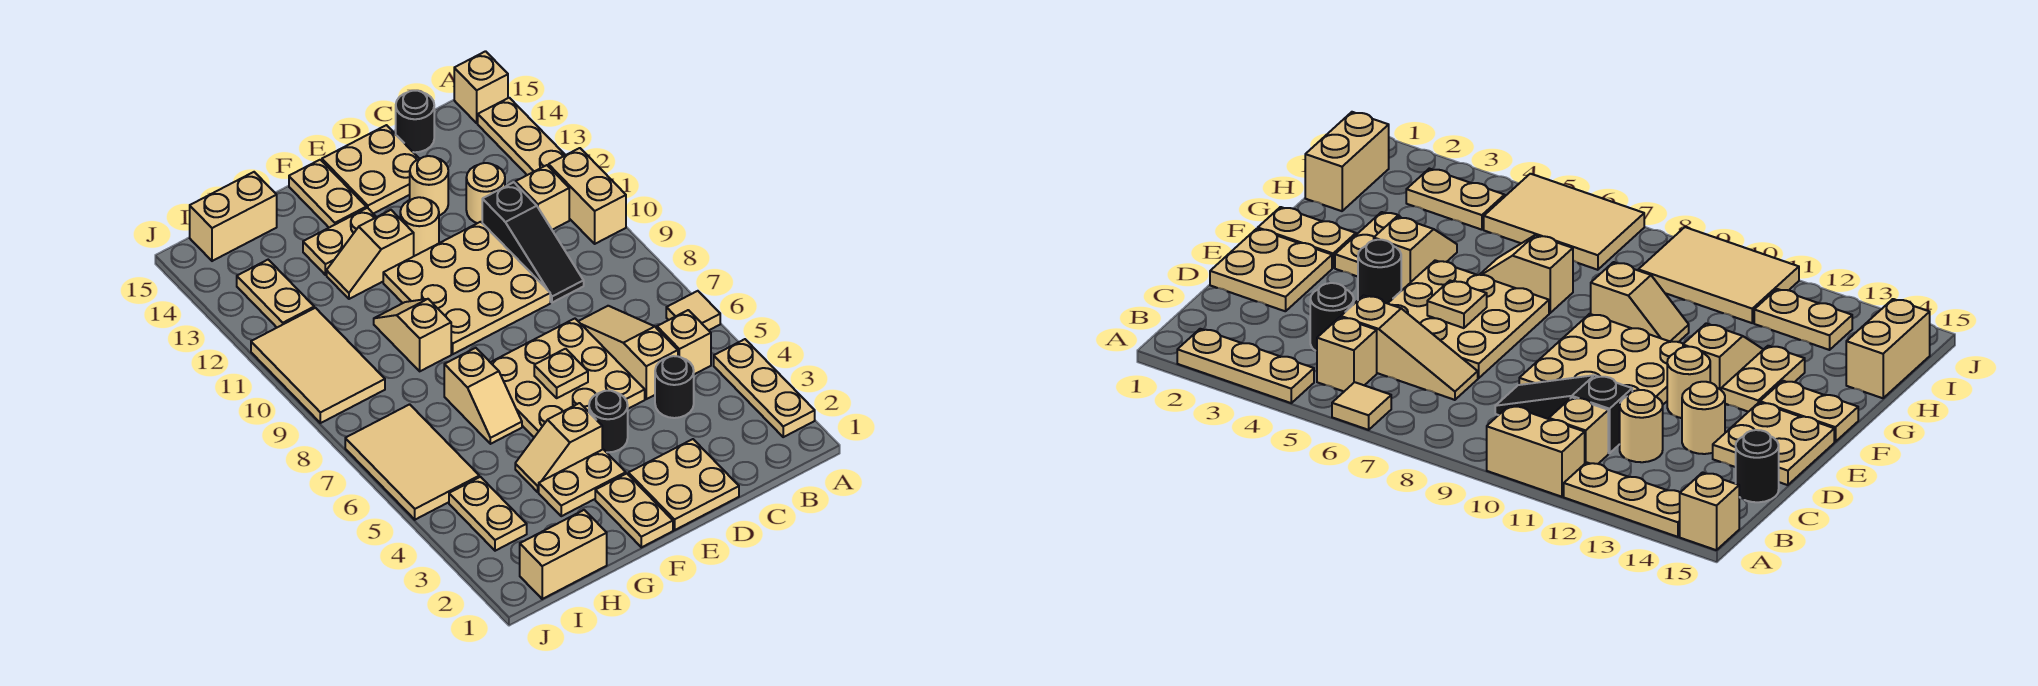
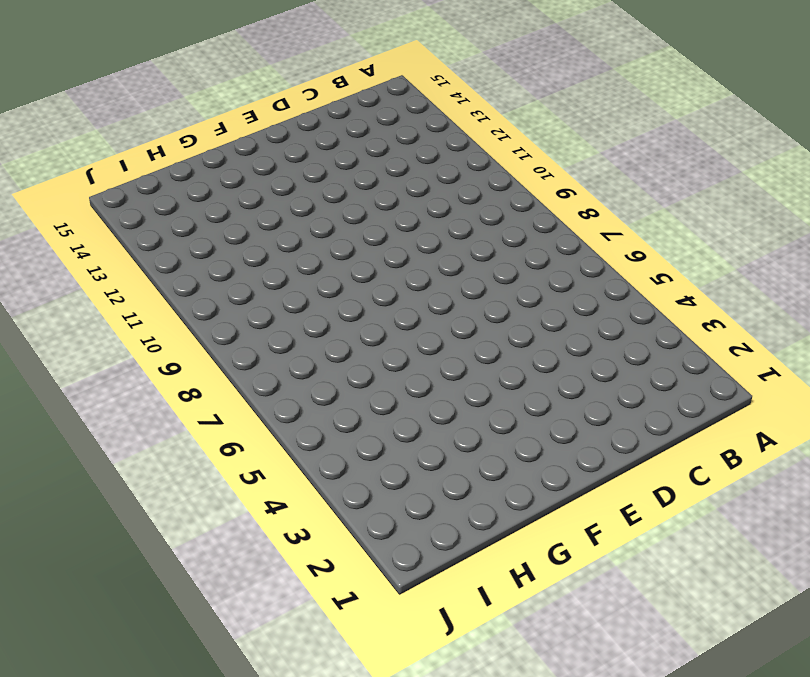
none -> tan 1x3 plate [714,339,815,437]
none -> tan 1x1 tile [666,291,720,330]
none -> tan 1x2 brick [549,148,626,244]
none -> tan 1x3 plate [478,98,565,175]

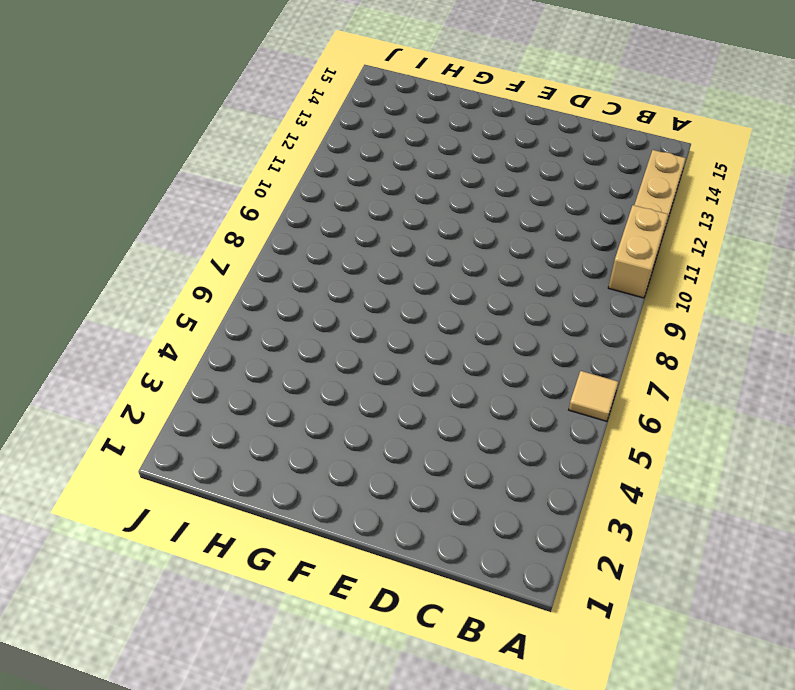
none -> tan 1x3 plate [714,339,815,437]
none -> tan 1x1 brick [454,51,508,123]
none -> tan 1x1 brick [657,310,711,374]
none -> tan 1x1 brick [515,165,569,230]

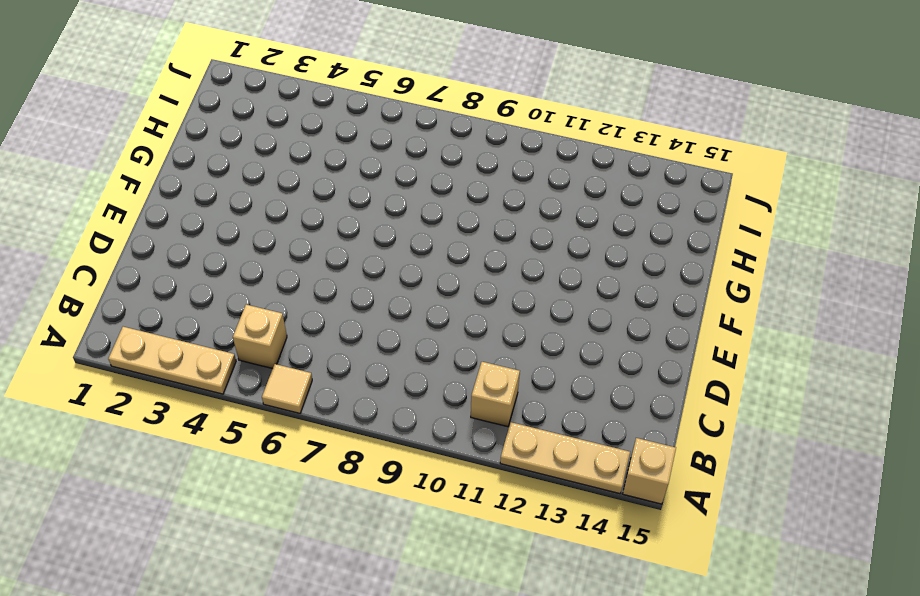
none -> tan 1x2 brick [549,148,626,244]
none -> black 1x1 round brick [655,356,694,418]
none -> tan 1x3 slope [578,306,678,399]
none -> black 1x3 slope [482,182,584,303]

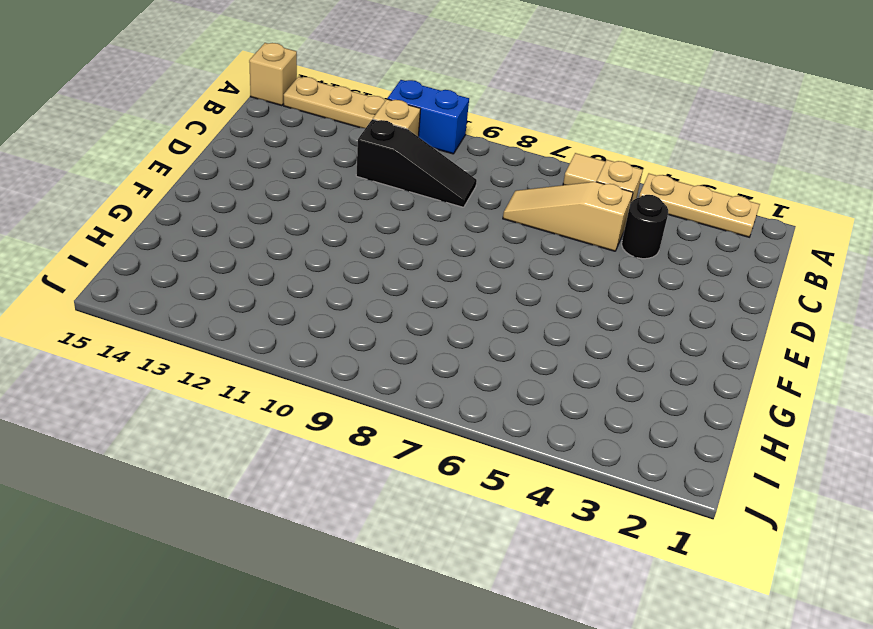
blue 1x2 brick [387,80,469,154] -> tan 1x2 brick [549,148,626,244]
none -> tan 1x1 round brick [466,163,505,223]
none -> black 1x1 round brick [396,91,434,152]
none -> tan 2x2 plate [629,439,739,530]
none -> tan 3x3 plate [490,319,645,437]

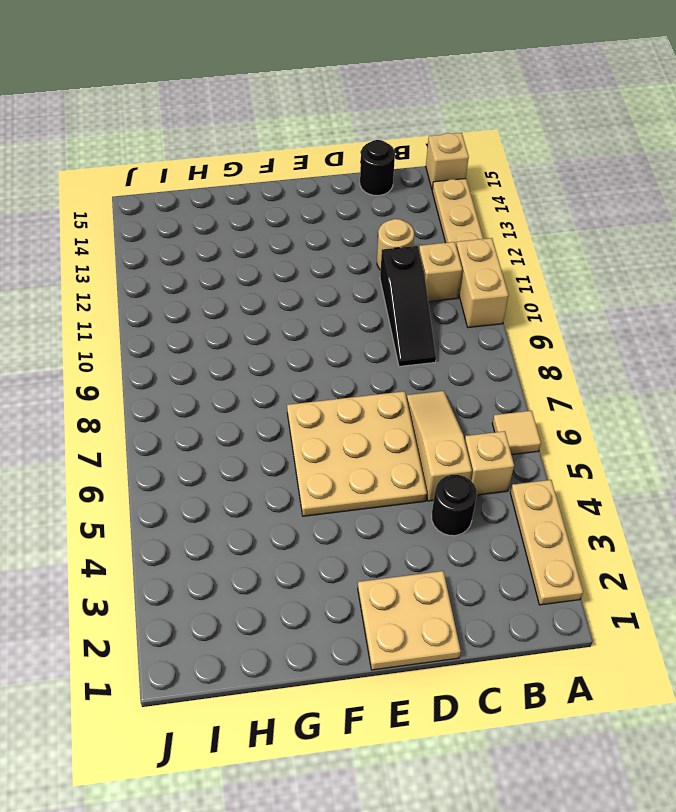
none -> tan 3x3 plate [383,222,550,354]
none -> tan 1x1 round brick [410,156,448,216]
none -> tan 2x2 plate [322,125,419,214]
none -> black 1x1 round brick [589,391,628,452]

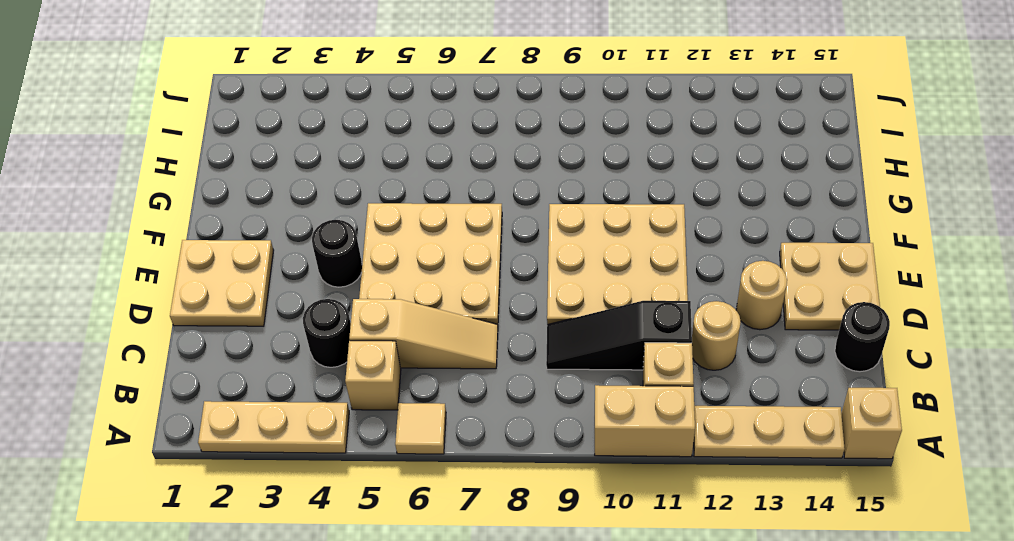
none -> tan 1x1 round brick [400,197,439,256]
none -> tan 1x2 plate [595,474,673,547]
none -> tan 1x2 plate [539,449,626,516]
none -> tan 1x2 slope [515,403,602,492]

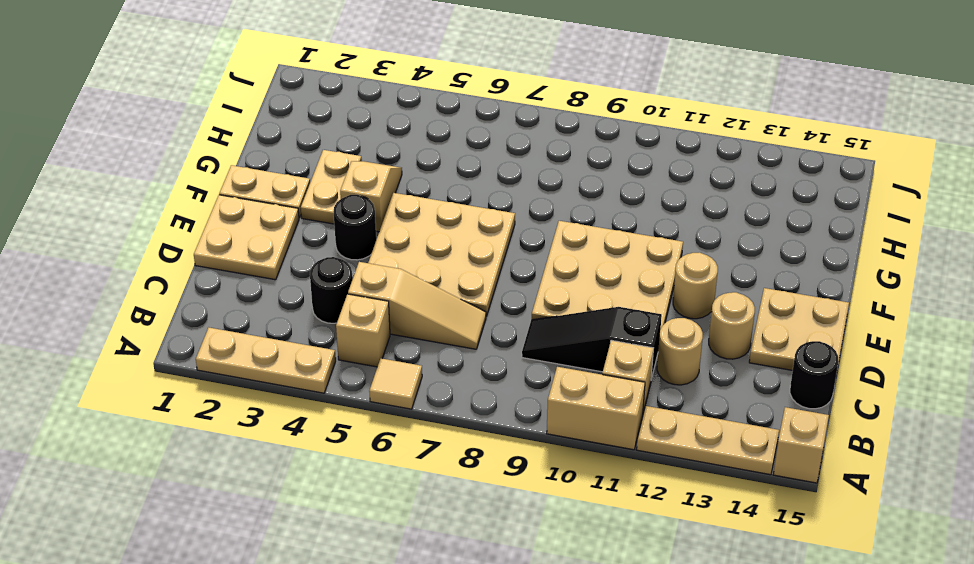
none -> tan 1x2 slope [327,210,414,299]
none -> tan 1x2 plate [303,208,376,275]
none -> tan 1x2 plate [289,160,366,228]
none -> tan 1x2 slope [444,348,522,444]

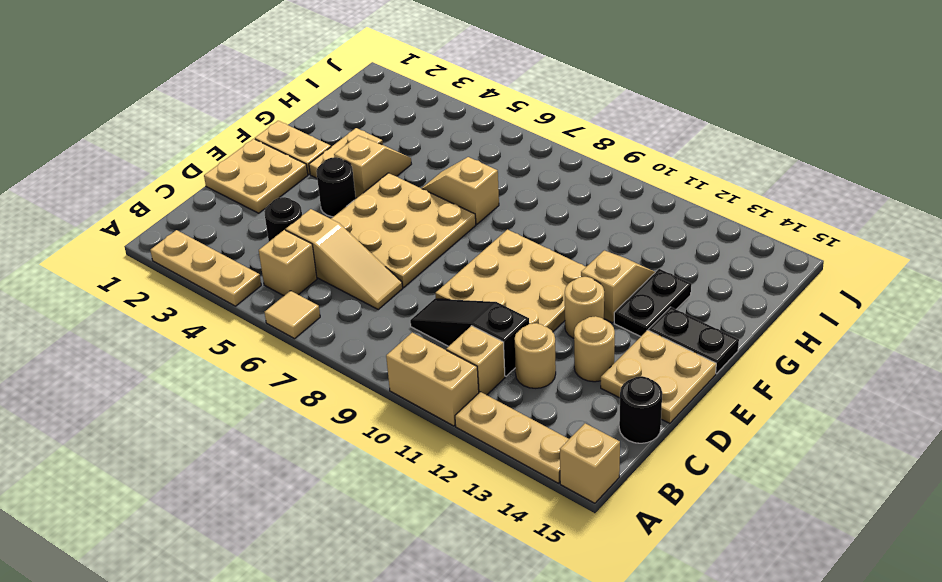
black 1x2 plate [614,269,691,337] -> tan 1x2 plate [303,208,376,275]
black 1x2 plate [649,307,739,374] -> tan 1x2 plate [289,160,366,228]
none -> tan 1x2 slope [374,299,451,371]
none -> tan 1x2 brick [520,510,607,599]
none -> tan 1x2 brick [190,172,277,261]
none -> tan 1x2 plate [449,477,527,551]

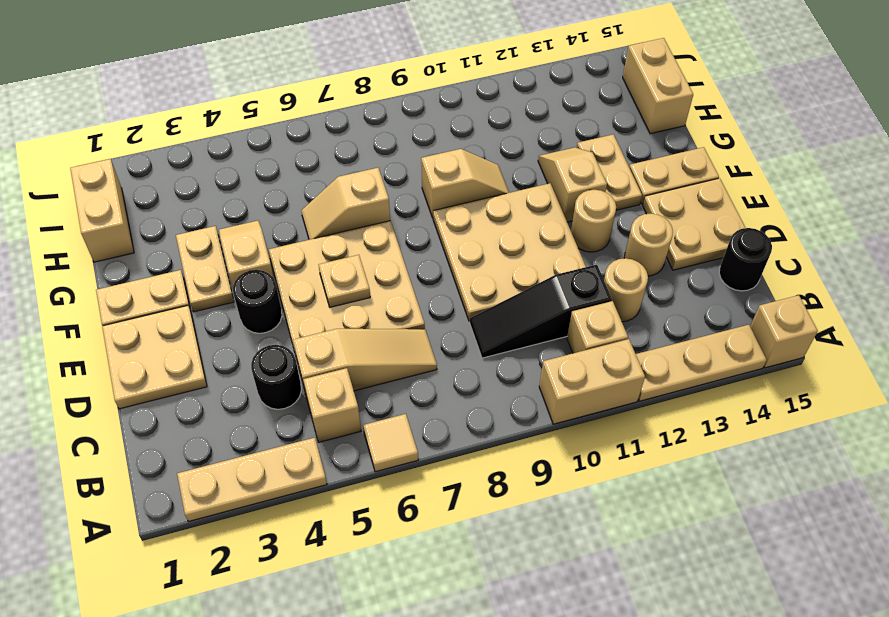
none -> tan 1x2 plate [449,477,527,551]
none -> tan 2x3 tile [345,404,479,520]
none -> tan 2x3 tile [251,308,385,423]
none -> tan 1x2 plate [237,260,314,327]

